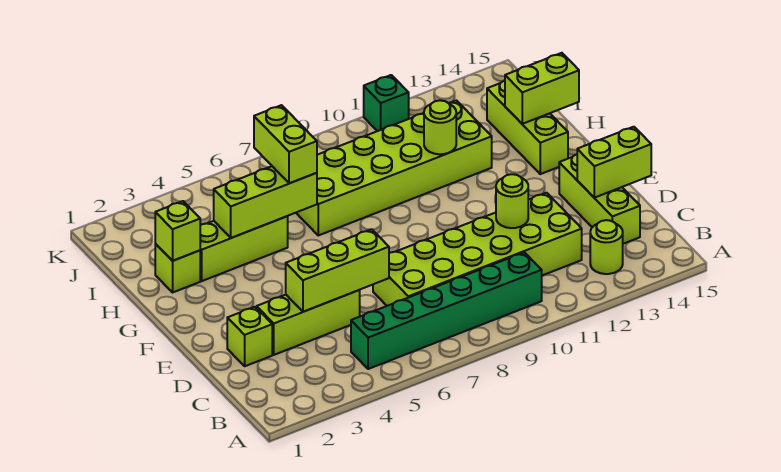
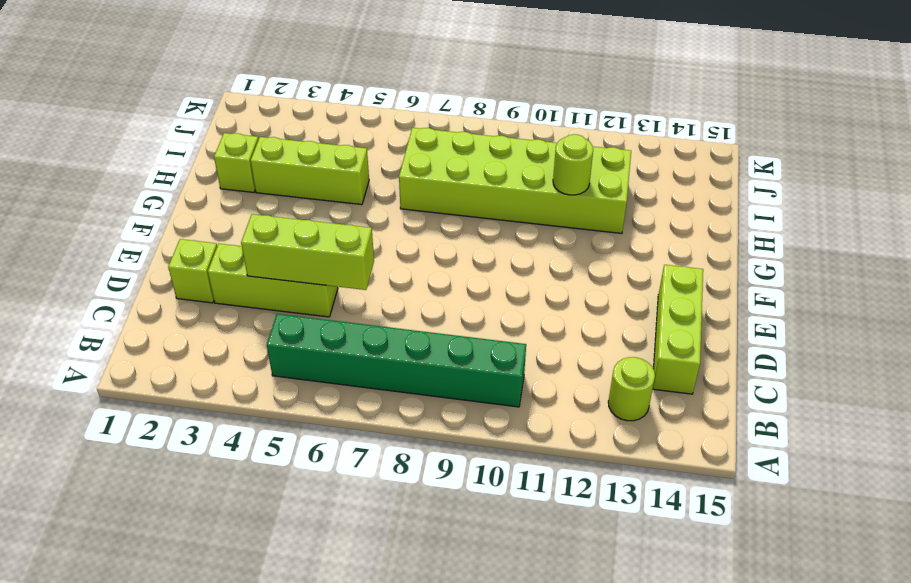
none -> lime 2x6 brick [373,193,582,306]
none -> lime 1x3 brick [487,80,568,174]
none -> green 1x1 brick [364,75,409,131]

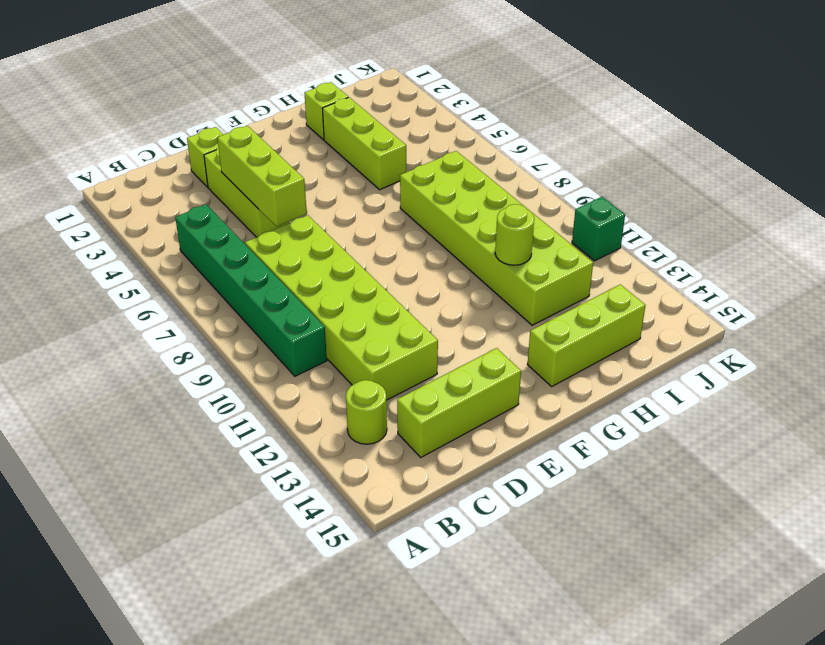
none -> lime 1x1 round brick [496,174,528,228]
none -> lime 1x2 brick [577,127,651,198]
none -> lime 1x1 brick [155,201,200,261]

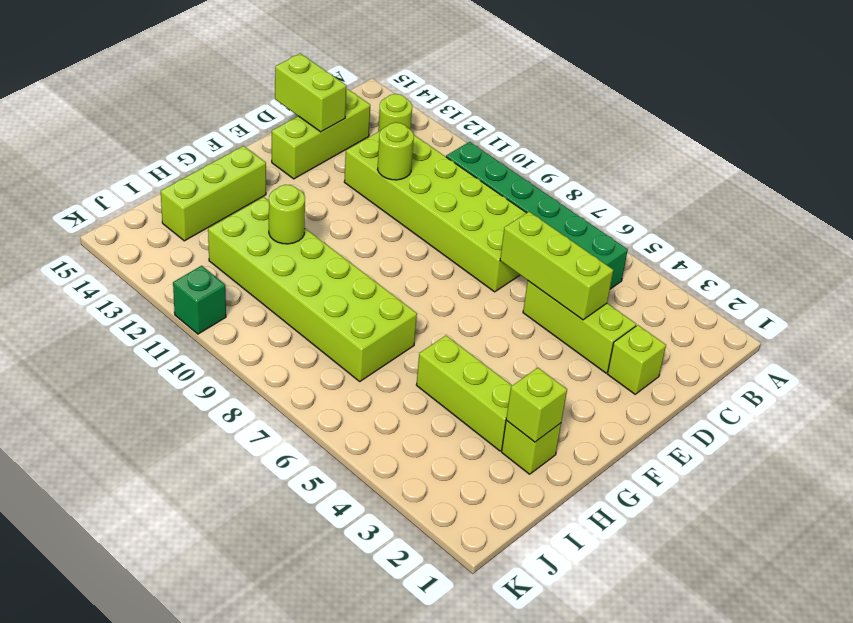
none -> lime 1x3 brick [214,166,317,238]
none -> lime 1x2 brick [505,53,579,124]
none -> lime 1x2 brick [254,105,317,183]

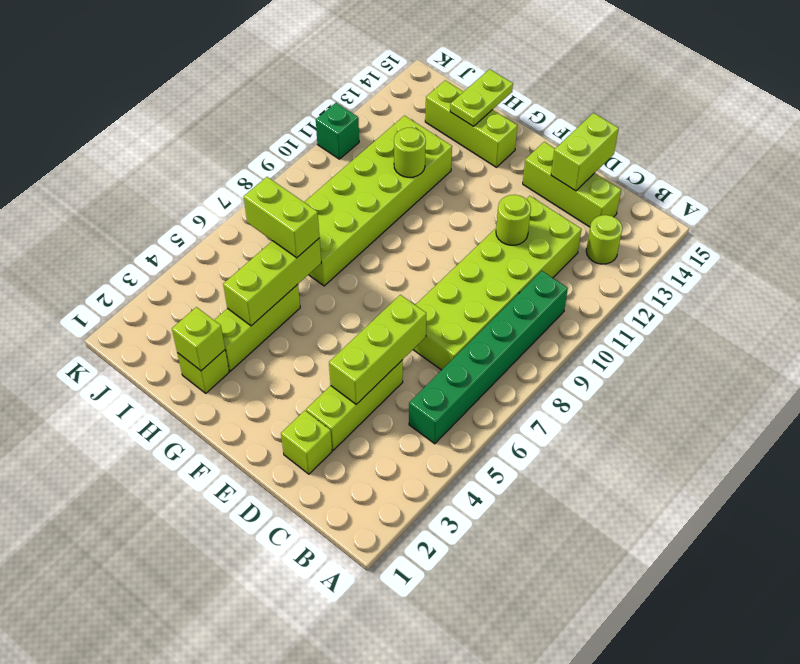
lime 1x2 plate [450,69,513,126] -> lime 1x2 brick [505,53,579,124]

